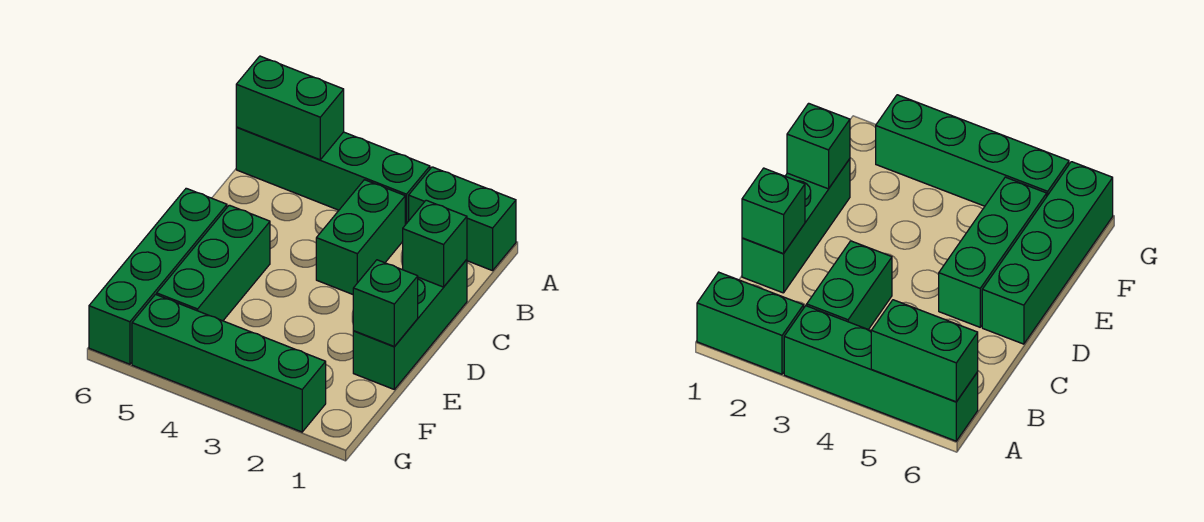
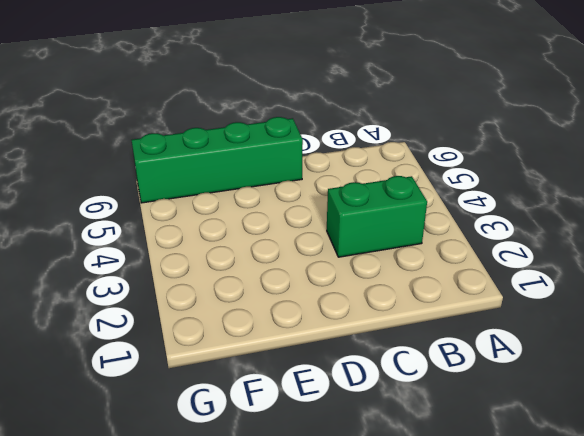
none -> green 1x2 brick [409,167,516,271]
none -> green 1x4 brick [236,127,430,225]

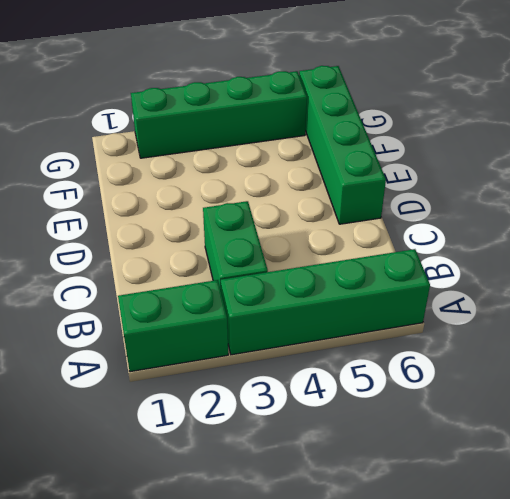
none -> green 1x3 brick [353,259,467,389]
none -> green 1x3 brick [157,205,270,321]

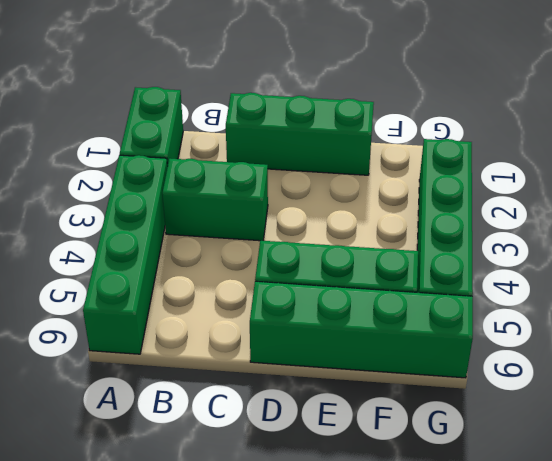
none -> green 1x2 brick [236,56,344,160]
none -> green 1x1 brick [403,200,467,287]

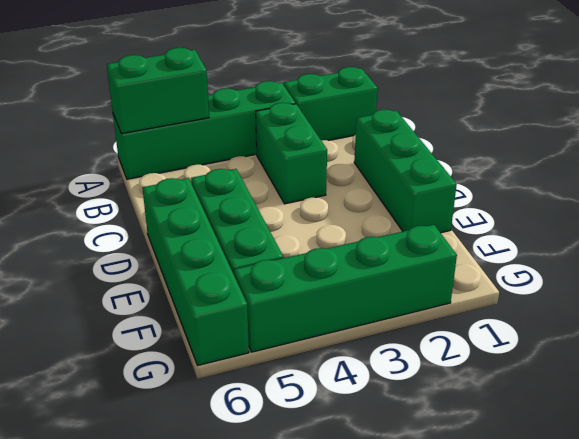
none -> green 1x1 brick [403,200,467,287]
none -> green 1x1 brick [353,260,418,347]

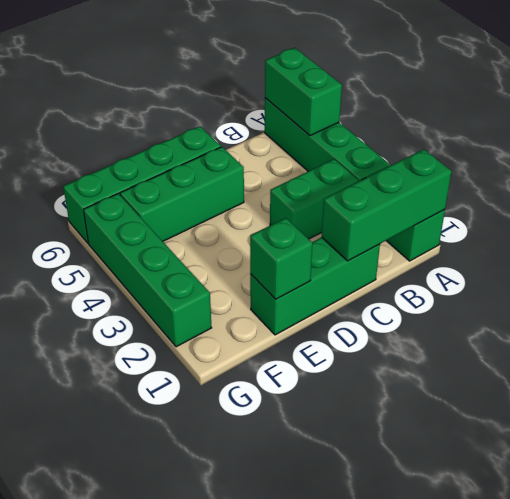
green 1x3 brick [322,149,452,261] -> green 1x1 brick [403,200,467,287]

